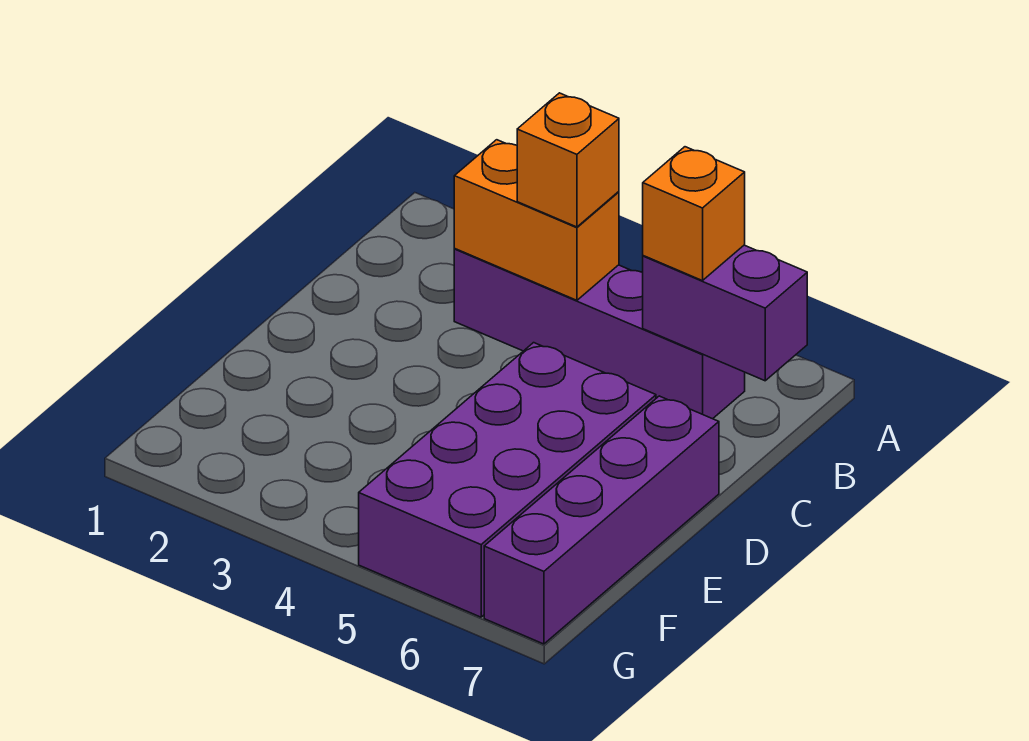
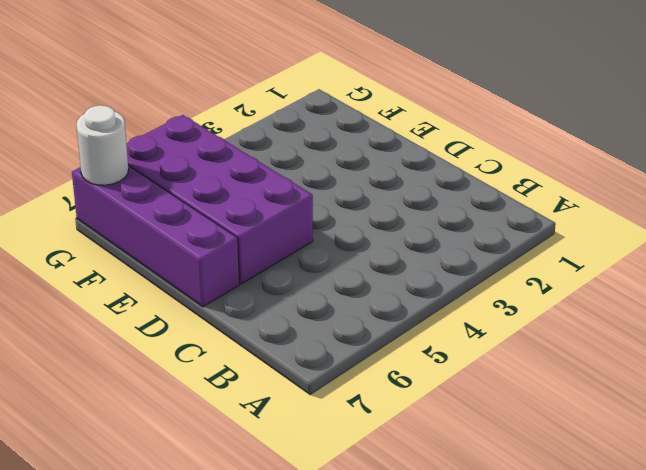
white 1x1 round brick [76,105,129,185] -> none
none -> purple 1x4 brick [454,249,745,419]
none -> orange 1x2 brick [454,140,619,300]

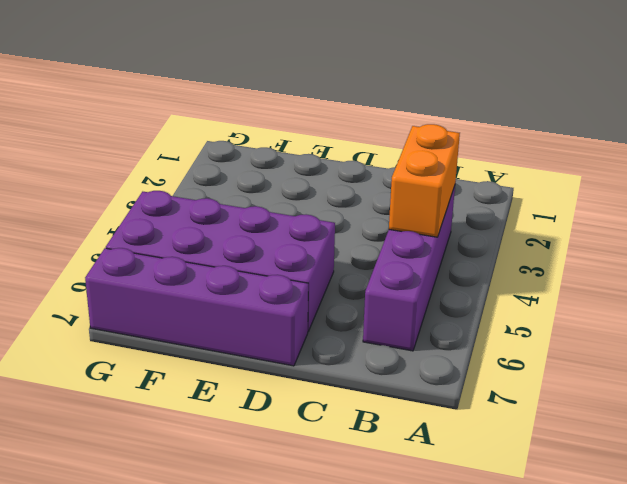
none -> purple 1x2 brick [643,245,807,381]
none -> orange 1x1 brick [517,93,619,227]

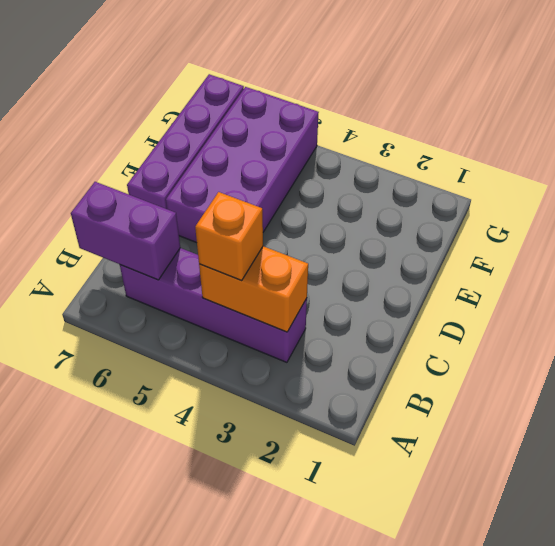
none -> orange 1x1 brick [643,147,745,281]

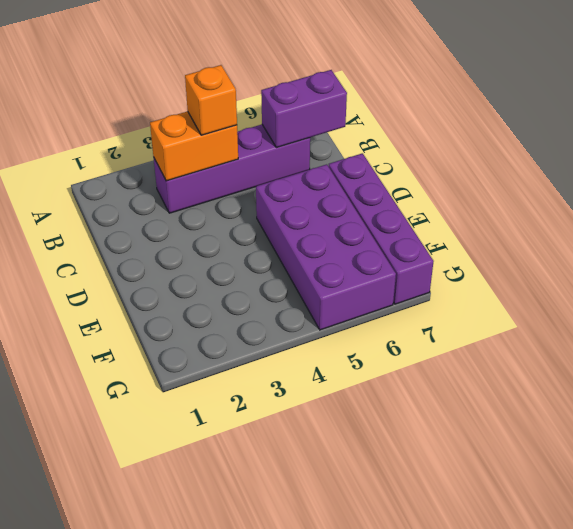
none -> orange 1x1 brick [643,147,745,281]

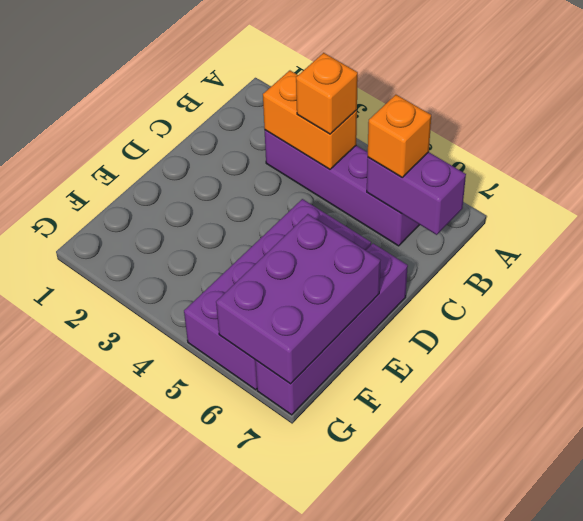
purple 2x3 brick [216,214,381,384] -> none

